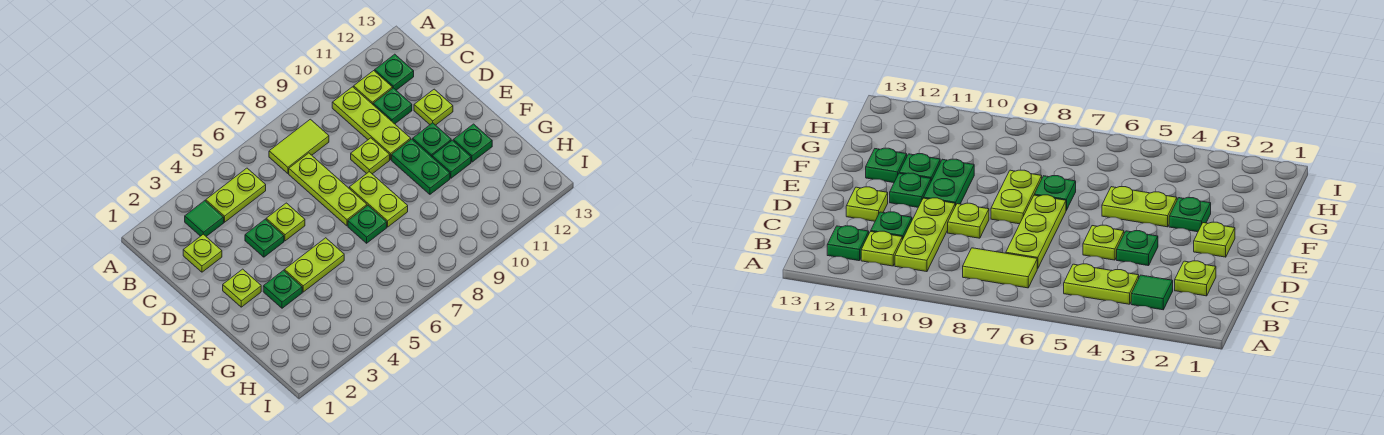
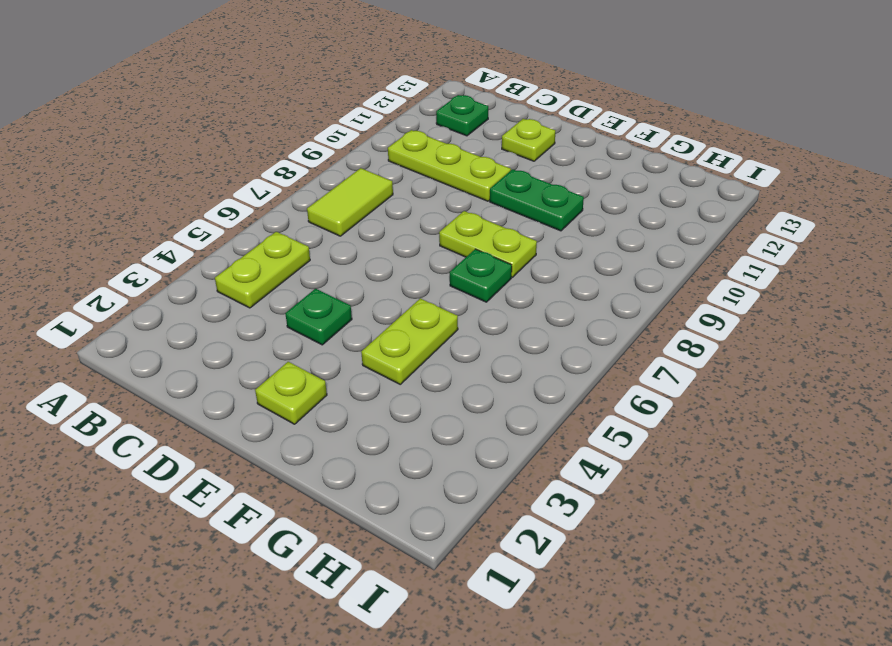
none -> green 1x1 tile [185,201,224,236]
none -> lime 1x1 plate [354,71,392,104]
none -> lime 1x1 plate [183,234,222,272]

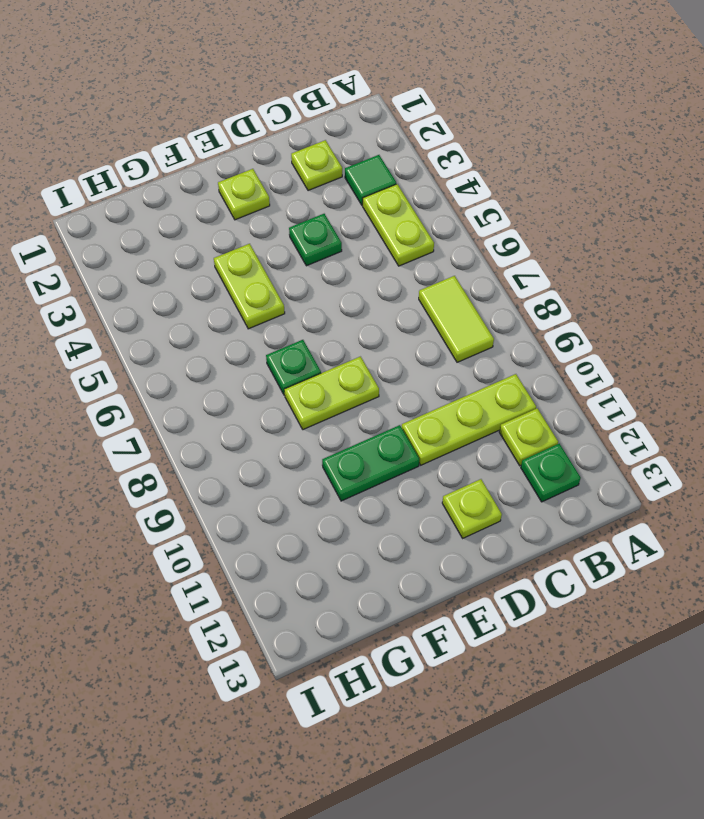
none -> lime 1x3 plate [289,153,367,226]
none -> green 1x1 plate [373,88,412,124]
none -> lime 1x1 plate [266,203,305,241]

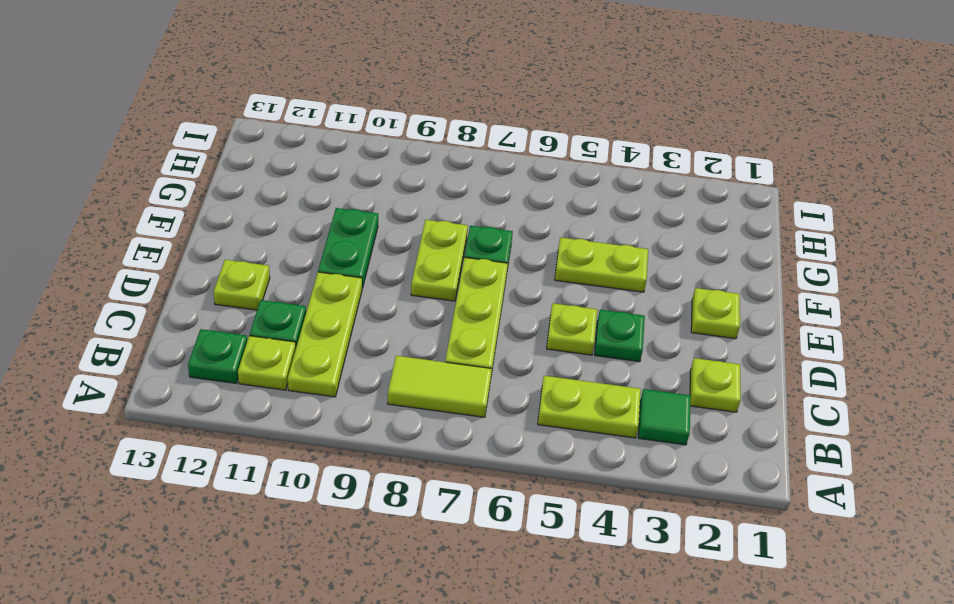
none -> lime 1x1 plate [351,138,390,174]
none -> green 1x1 plate [413,123,451,157]
none -> green 1x1 plate [263,270,302,308]

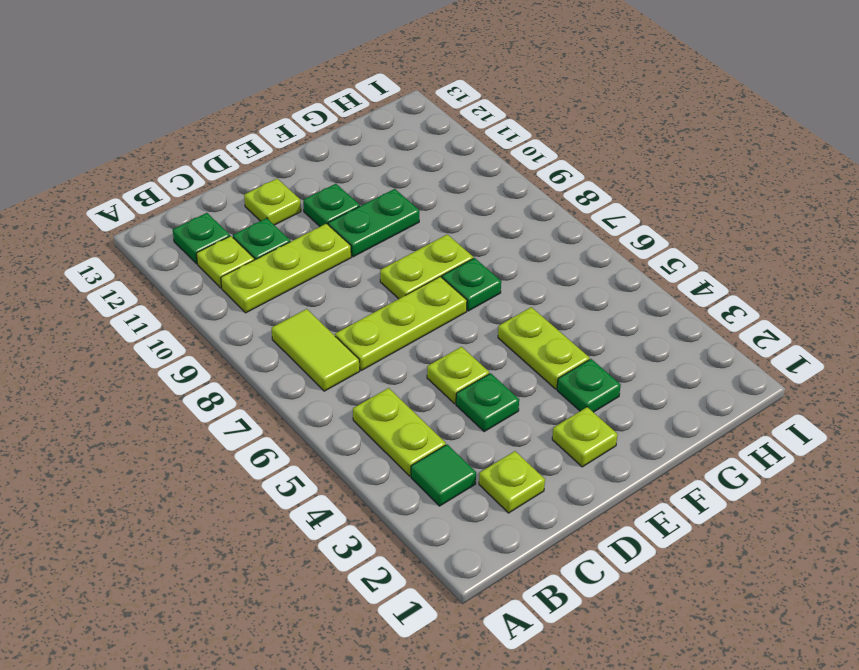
none -> lime 1x1 plate [351,138,390,174]
none -> green 1x1 plate [432,140,471,178]
none -> green 1x1 plate [453,124,492,162]

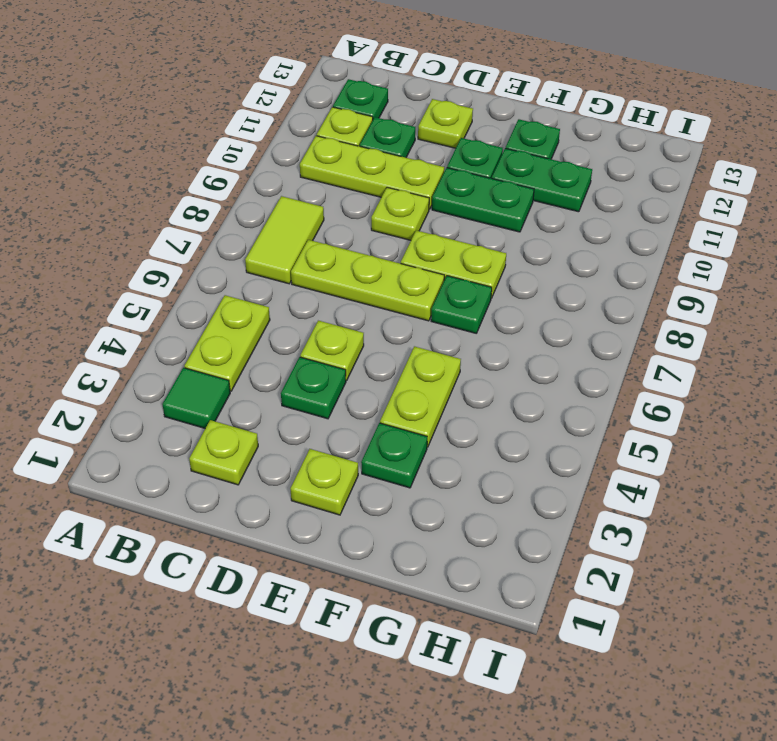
green 1x2 plate [492,148,592,212] -> green 1x1 plate [432,140,471,178]

